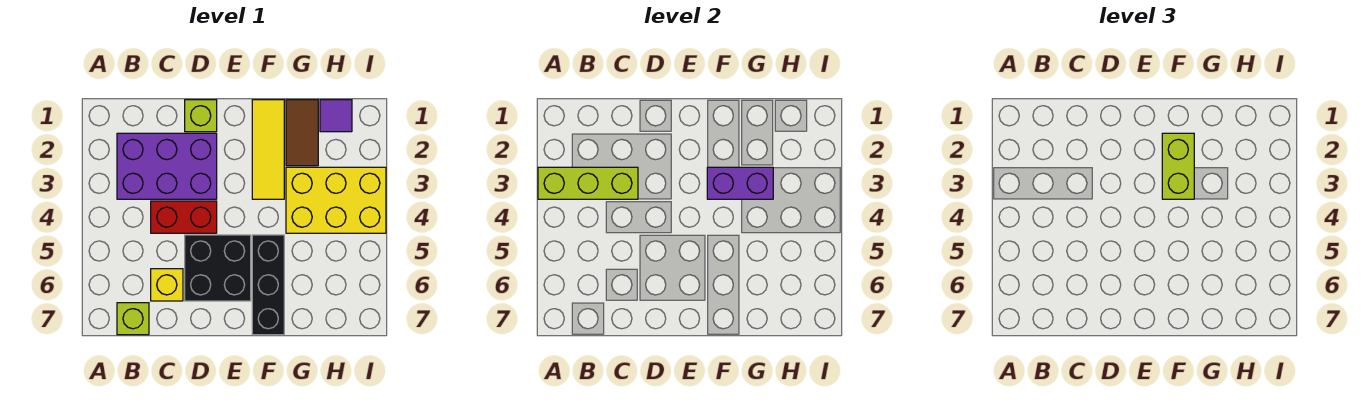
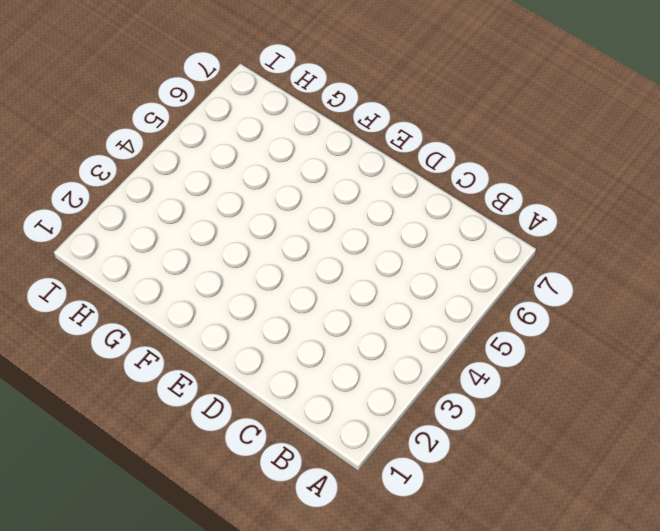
none -> purple 2x3 brick [117,133,217,199]
none -> lime 1x1 brick [117,303,149,335]
none -> red 1x2 brick [151,201,217,233]

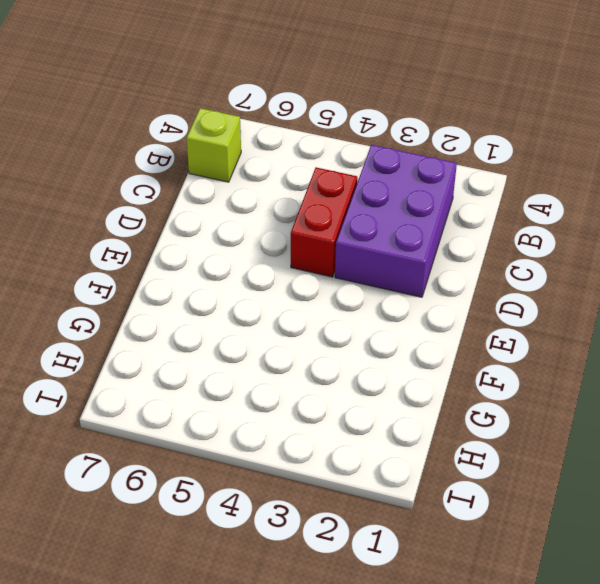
none -> yellow 1x1 brick [151,269,183,301]
none -> lime 1x1 brick [185,100,217,132]
none -> black 2x2 brick [185,235,251,301]

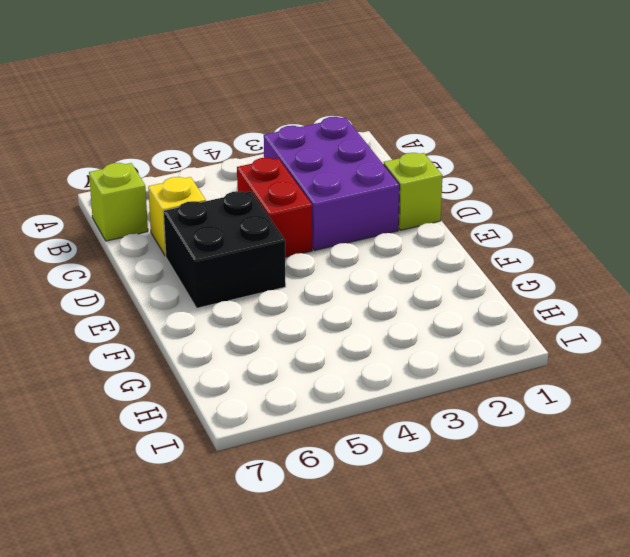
none -> yellow 1x3 tile [252,100,284,199]
none -> black 1x3 brick [252,235,284,335]
none -> brown 1x2 tile [286,100,318,166]

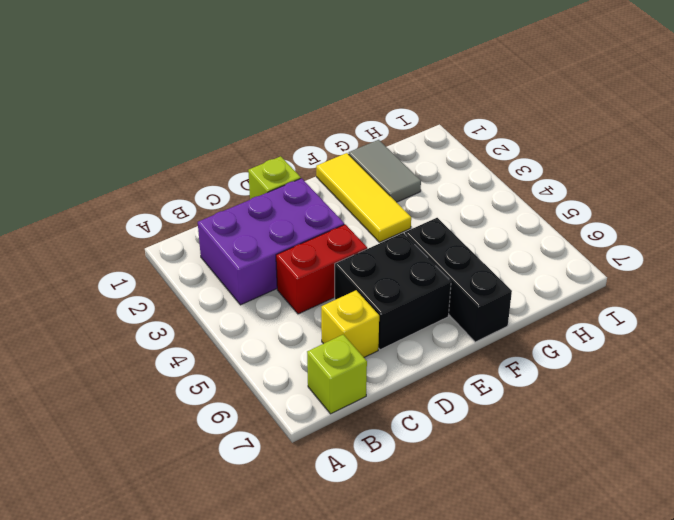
grey 1x2 tile [349,140,421,202] -> brown 1x2 tile [286,100,318,166]
none -> yellow 2x3 brick [286,167,386,233]
none -> purple 1x1 tile [320,100,352,132]
none -> lime 1x3 brick [538,167,638,199]

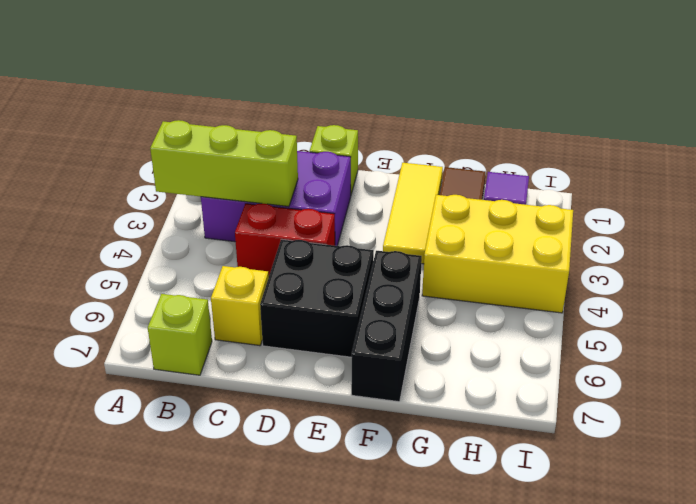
none -> purple 1x2 brick [707,167,773,199]
none -> lime 1x2 brick [1162,133,1194,199]

